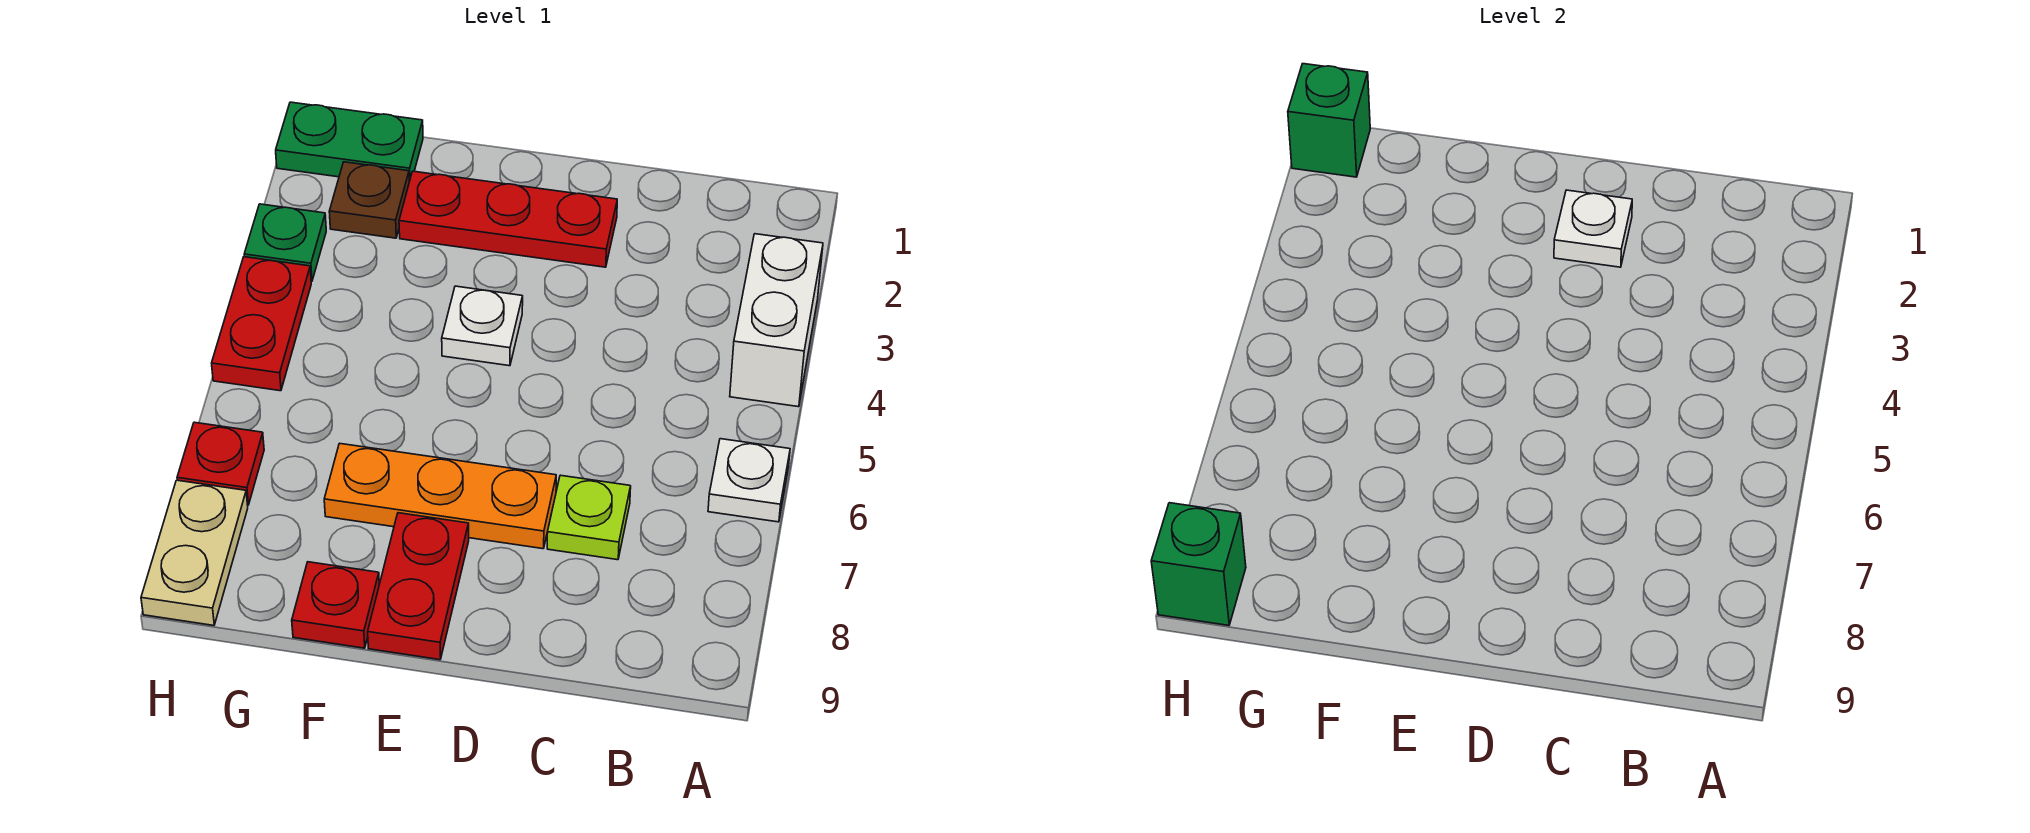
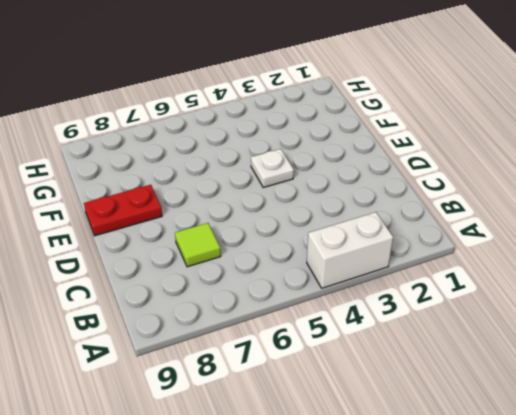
lime 1x1 tile [175,223,221,267] -> lime 1x1 plate [547,475,631,560]
none -> white 1x1 plate [708,439,790,522]
none -> red 1x3 plate [399,171,617,267]
none -> orange 1x3 plate [324,443,556,549]

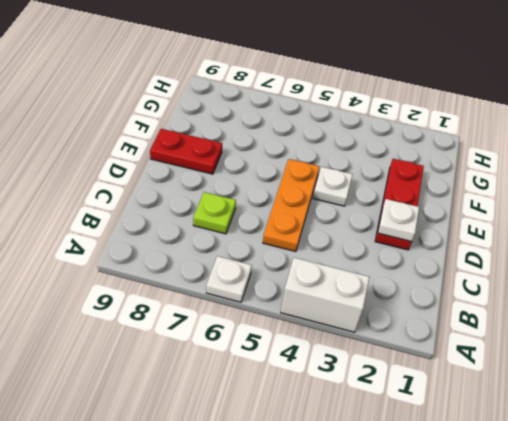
orange 1x3 plate [263,159,319,252] -> orange 1x3 plate moved to [324,443,556,549]
none -> red 1x1 plate [292,562,379,648]
none -> green 1x2 plate [276,102,423,181]
none -> brown 1x1 plate [329,162,409,238]

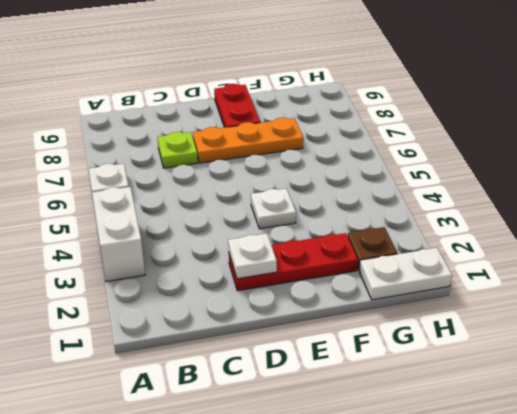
white 1x2 plate [359,248,452,300] -> green 1x2 plate [276,102,423,181]
none -> red 1x1 plate [292,562,379,648]
none -> green 1x1 plate [244,204,326,281]
none -> red 1x2 plate [212,257,311,391]

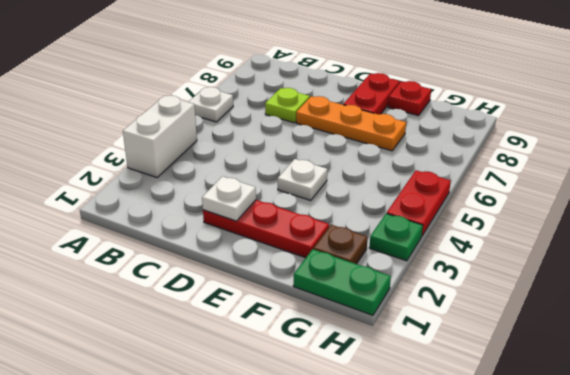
none -> red 1x1 plate [177,422,264,505]
none -> tan 1x2 plate [141,480,248,625]
none -> green 1x1 brick [1288,64,1370,177]

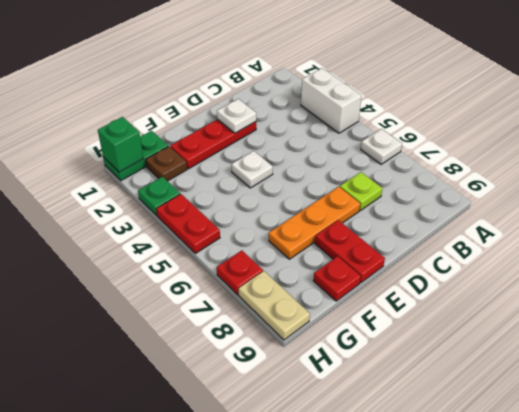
none -> green 1x1 brick [1151,503,1246,625]

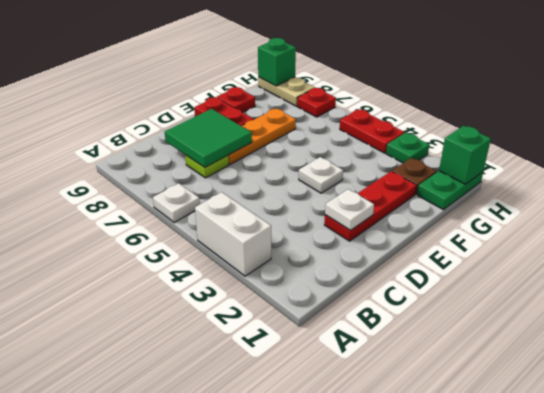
green 2x2 tile [165,109,252,167] -> none

